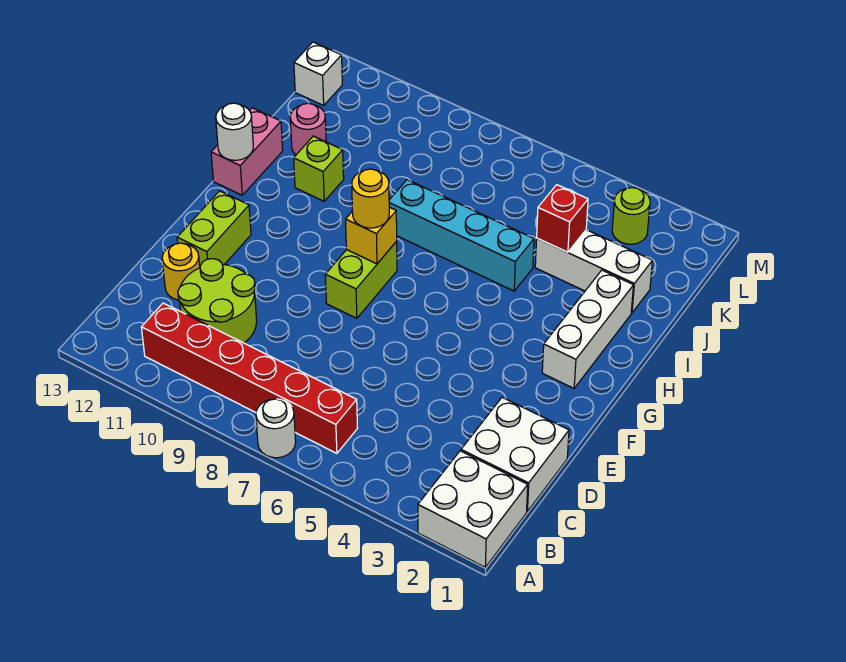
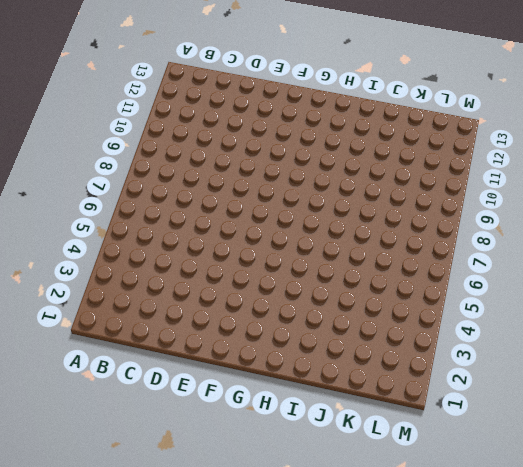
none -> white 2x2 brick [418,451,528,567]
none -> white 1x1 round brick [256,399,296,458]
none -> red 1x6 brick [141,303,357,453]

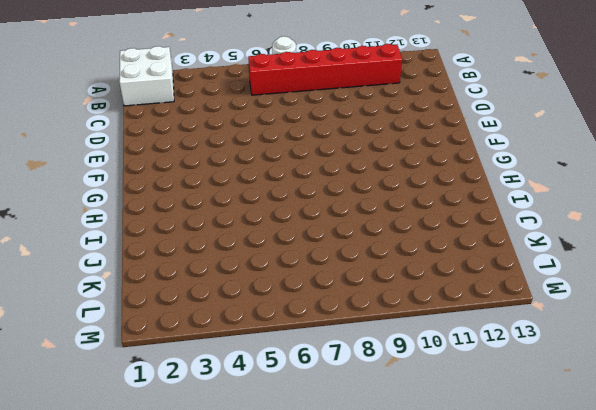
none -> white 2x2 brick [461,397,569,511]
none -> lime 2x2 round brick [178,259,257,343]
none -> yellow 1x1 round brick [162,243,200,300]

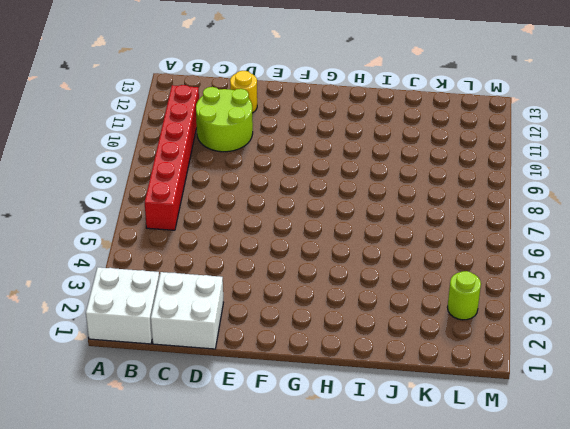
none -> white 1x1 round brick [256,399,296,458]
none -> lime 1x2 brick [177,191,251,266]
none -> lime 1x2 brick [325,242,397,318]

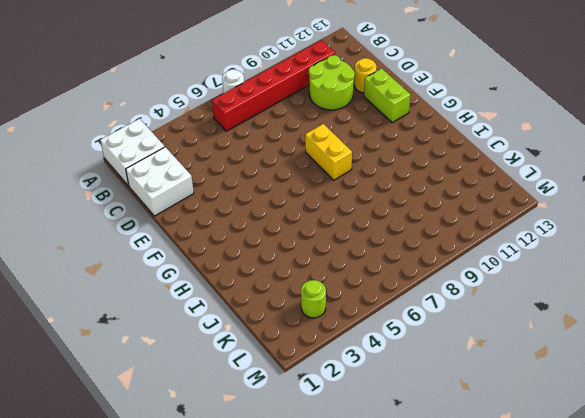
yellow 1x2 brick [305,124,352,180] -> lime 1x2 brick [325,242,397,318]
none -> white 1x3 brick [542,270,634,388]
none -> pink 1x2 brick [211,108,283,195]
none -> cyan 1x4 brick [389,180,534,291]

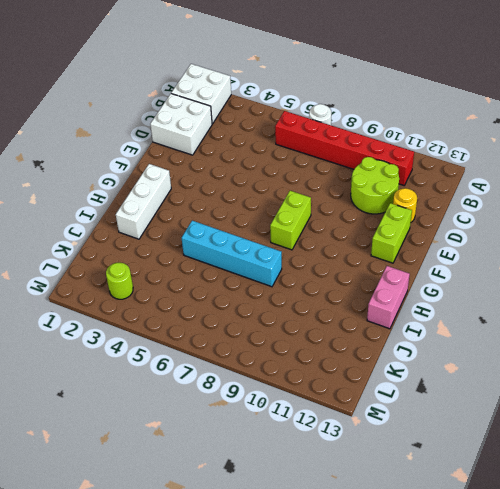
none -> lime 1x1 brick [294,136,344,201]
none -> white 1x3 brick [535,230,653,313]
none -> pink 1x1 round brick [290,103,326,155]

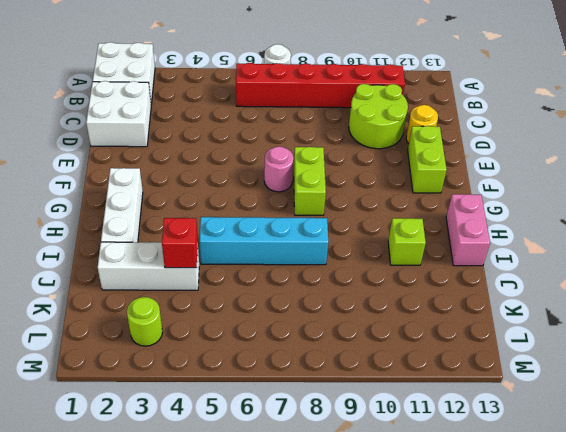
pink 1x1 round brick [264,146,294,192] -> pink 1x1 round brick moved to [290,103,326,155]
none -> white 1x1 brick [294,42,342,105]
none -> yellow 1x1 brick [346,207,397,264]
none -> white 1x1 round brick [216,103,253,160]

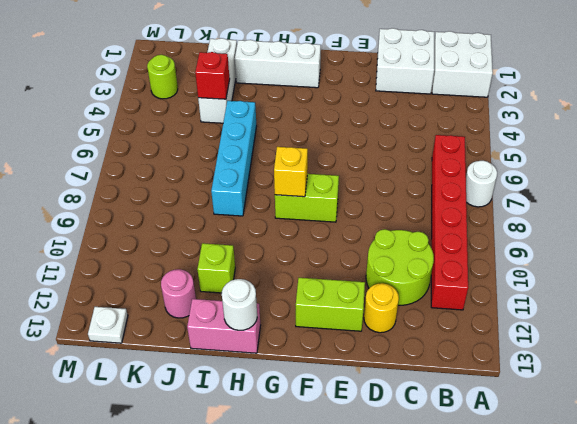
white 1x1 plate [88,307,128,343] -> white 1x1 brick [294,42,342,105]
none -> yellow 1x1 round brick [352,169,389,228]

